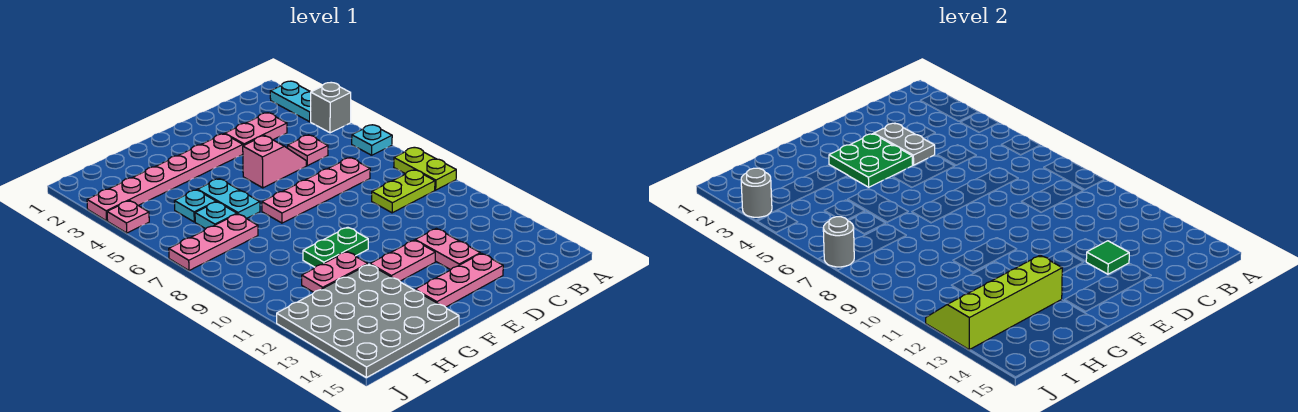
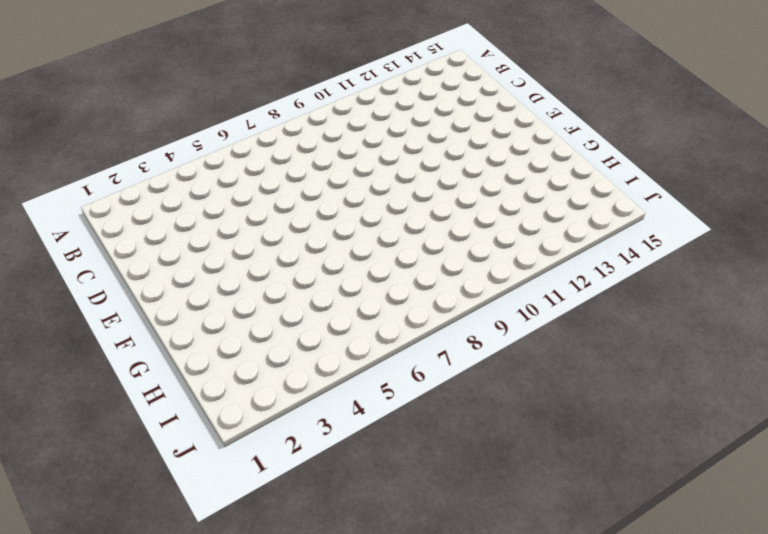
none -> cyan 1x2 plate [270,81,311,122]
none -> grey 1x1 brick [311,83,351,133]
none -> cyan 1x1 plate [352,125,392,155]

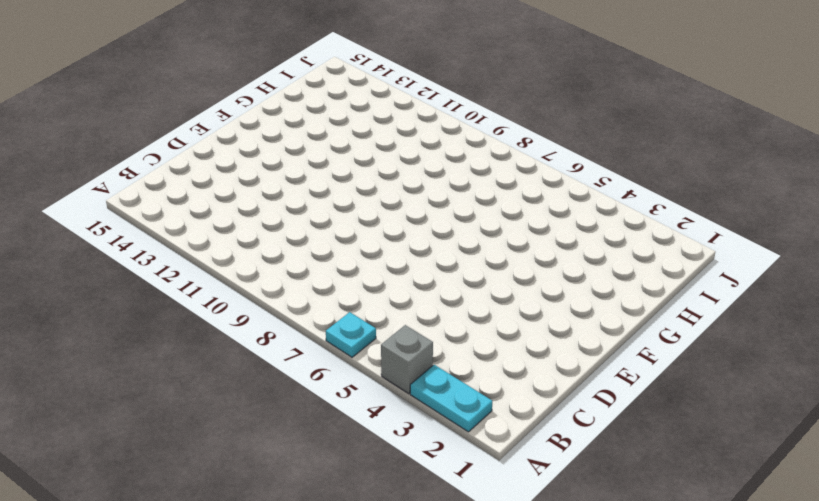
none -> lime 1x2 plate [394,147,456,190]
none -> lime 1x2 plate [372,170,435,213]
none -> pink 1x2 plate [225,113,287,146]

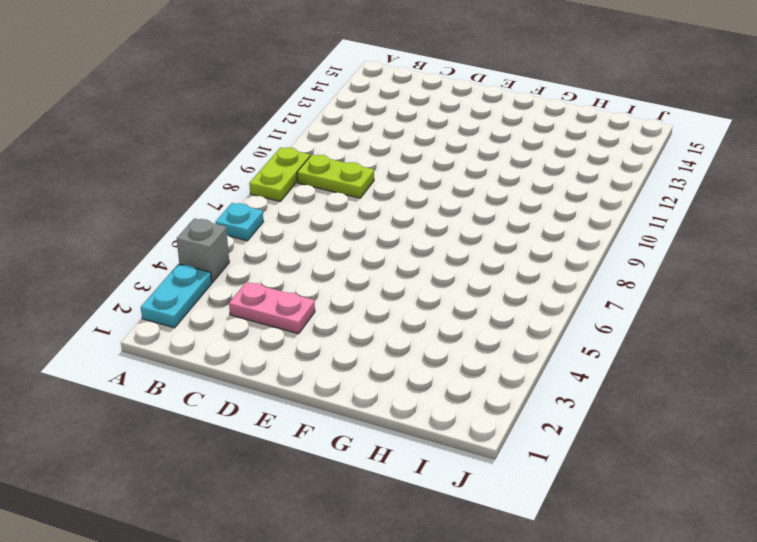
none -> pink 1x1 plate [288,135,328,166]
none -> pink 1x4 plate [262,158,370,223]
none -> pink 1x2 slope [243,135,306,188]

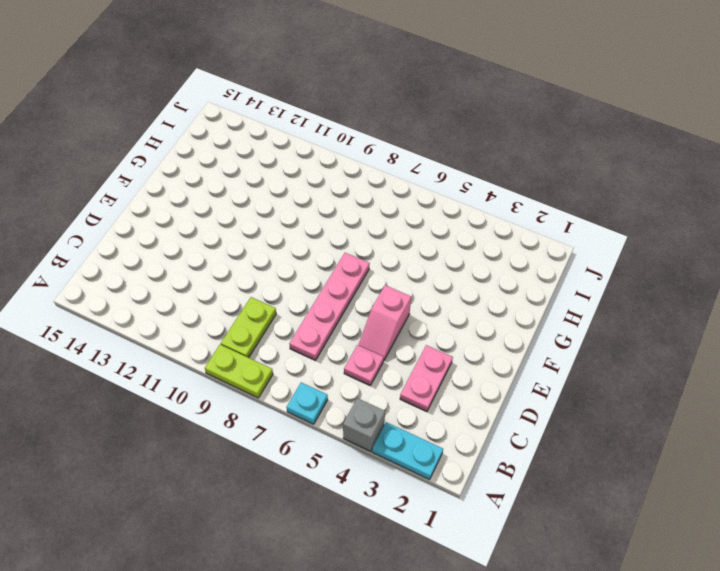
none -> pink 1x2 plate [415,228,480,270]
none -> pink 1x3 plate [415,253,503,307]
none -> pink 1x6 plate [87,134,243,221]

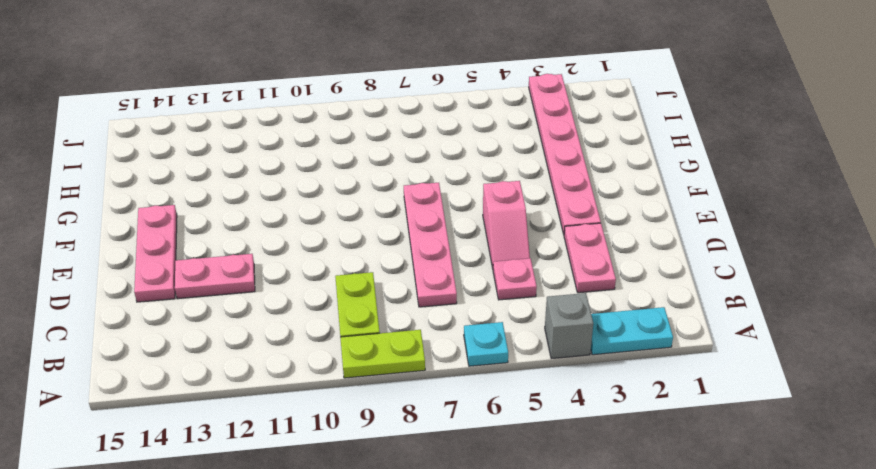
none -> pink 1x2 plate [370,240,435,281]
none -> green 1x2 plate [303,227,368,267]
none -> cyan 1x2 plate [198,179,260,219]

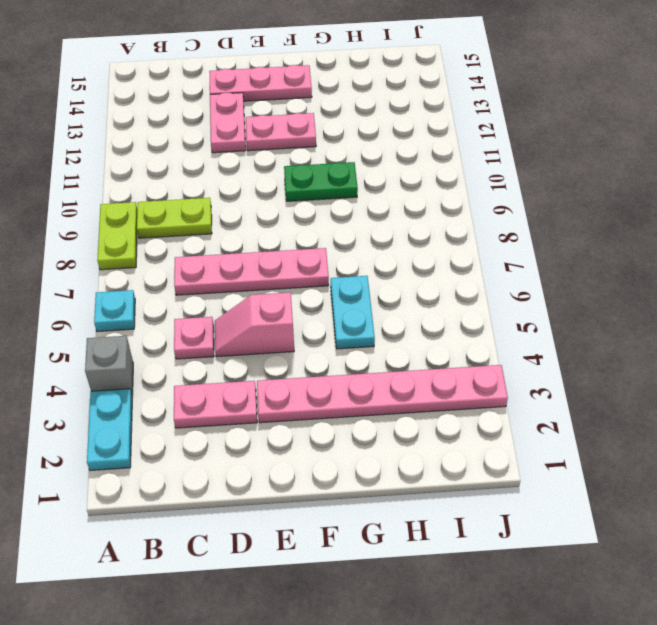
none -> pink 1x2 plate [302,252,368,292]
none -> grey 4x4 plate [277,264,459,378]
none -> cyan 1x1 plate [174,190,216,222]

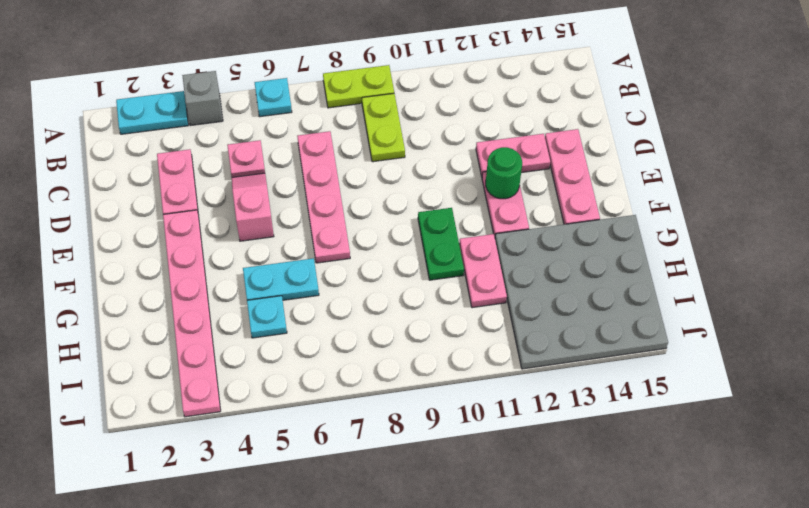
green 1x1 round brick [486,147,522,199] -> none
none -> cyan 1x1 plate [195,202,237,229]
none -> pink 1x3 plate [169,214,258,271]
none -> pink 1x1 plate [107,201,149,233]

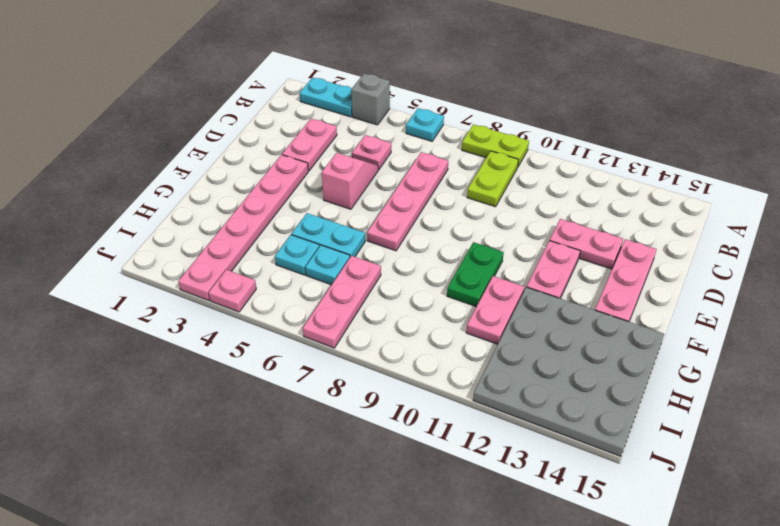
none -> grey 1x2 plate [874,123,935,165]
none -> green 1x1 tile [1086,241,1129,274]
none -> green 2x2 plate [829,134,913,187]

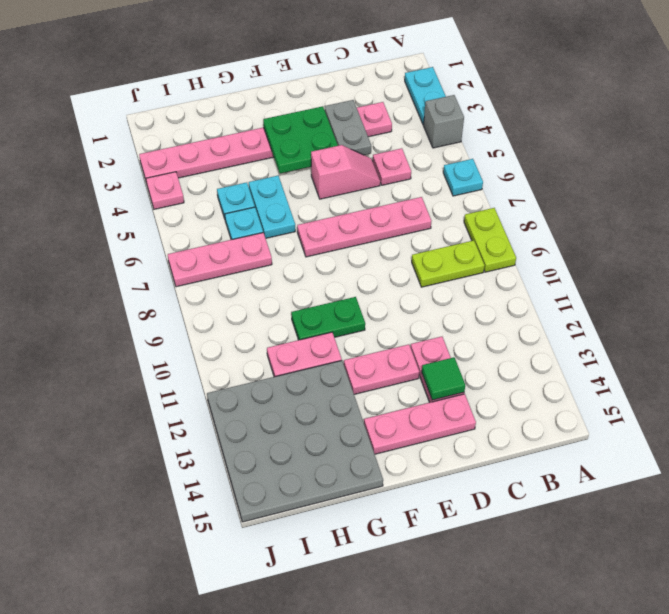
none -> lime 2x4 slope [926,255,1062,350]
none -> grey 1x1 round brick [741,168,772,217]
none -> grey 1x1 round brick [823,217,854,267]

